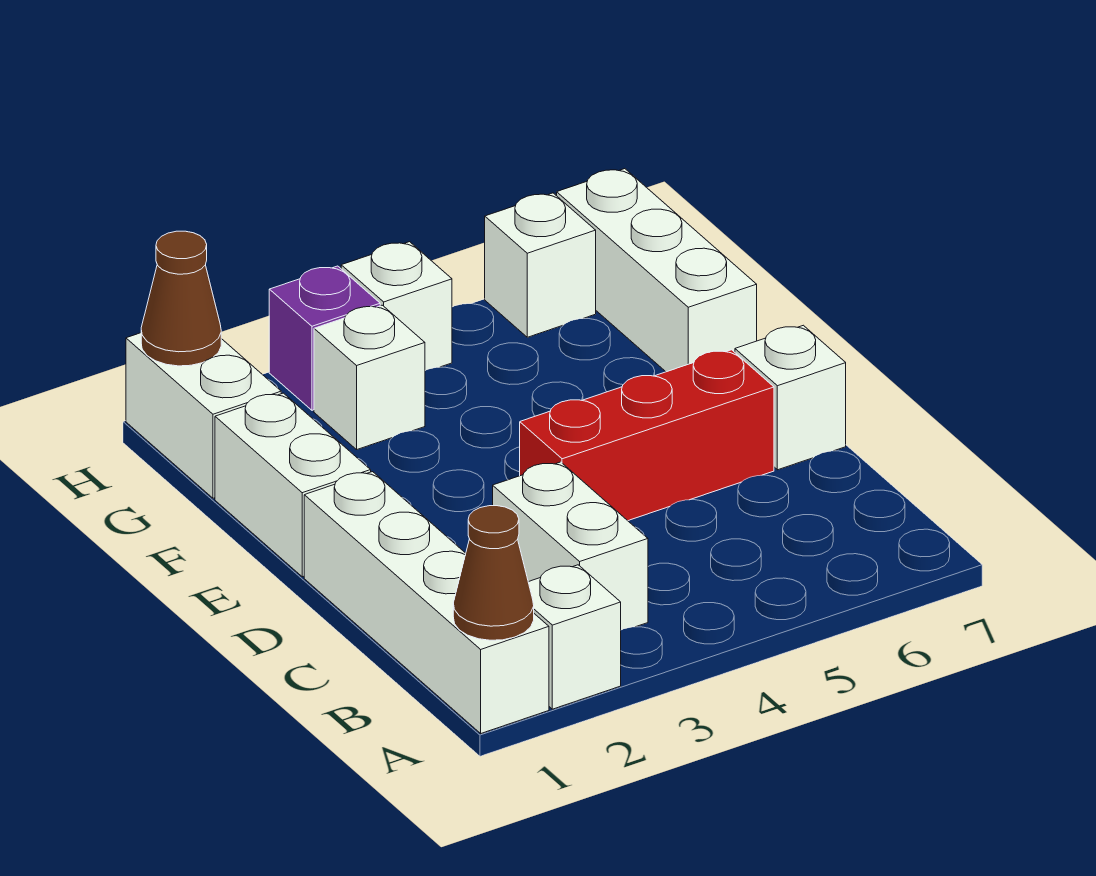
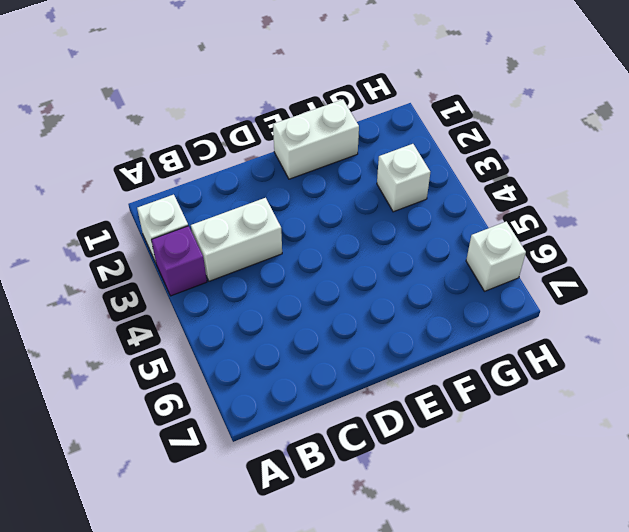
purple 1x1 brick [152,226,207,296] -> purple 1x1 brick moved to [269,266,380,410]
none -> white 1x4 brick [304,472,549,733]
none -> red 1x3 brick [520,350,774,521]
none -> white 1x1 brick [735,325,846,470]

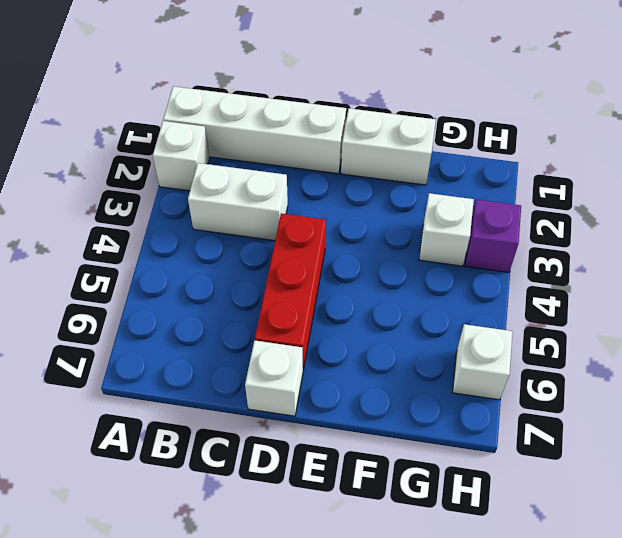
none -> white 1x3 brick [557,169,757,372]
none -> white 1x2 brick [126,333,281,498]
none -> white 1x1 brick [341,242,452,370]

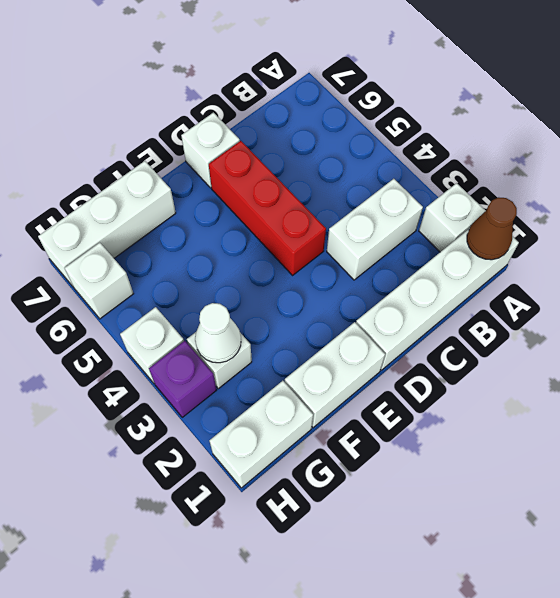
white 1x1 cone [195,303,241,363] -> none
none -> brown 1x1 cone [141,231,221,366]

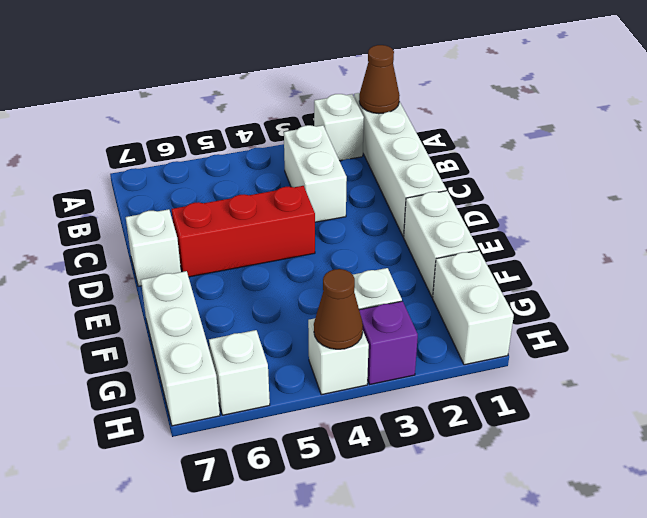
brown 1x1 cone [314,269,363,349] -> brown 1x1 cone moved to [141,231,221,366]

